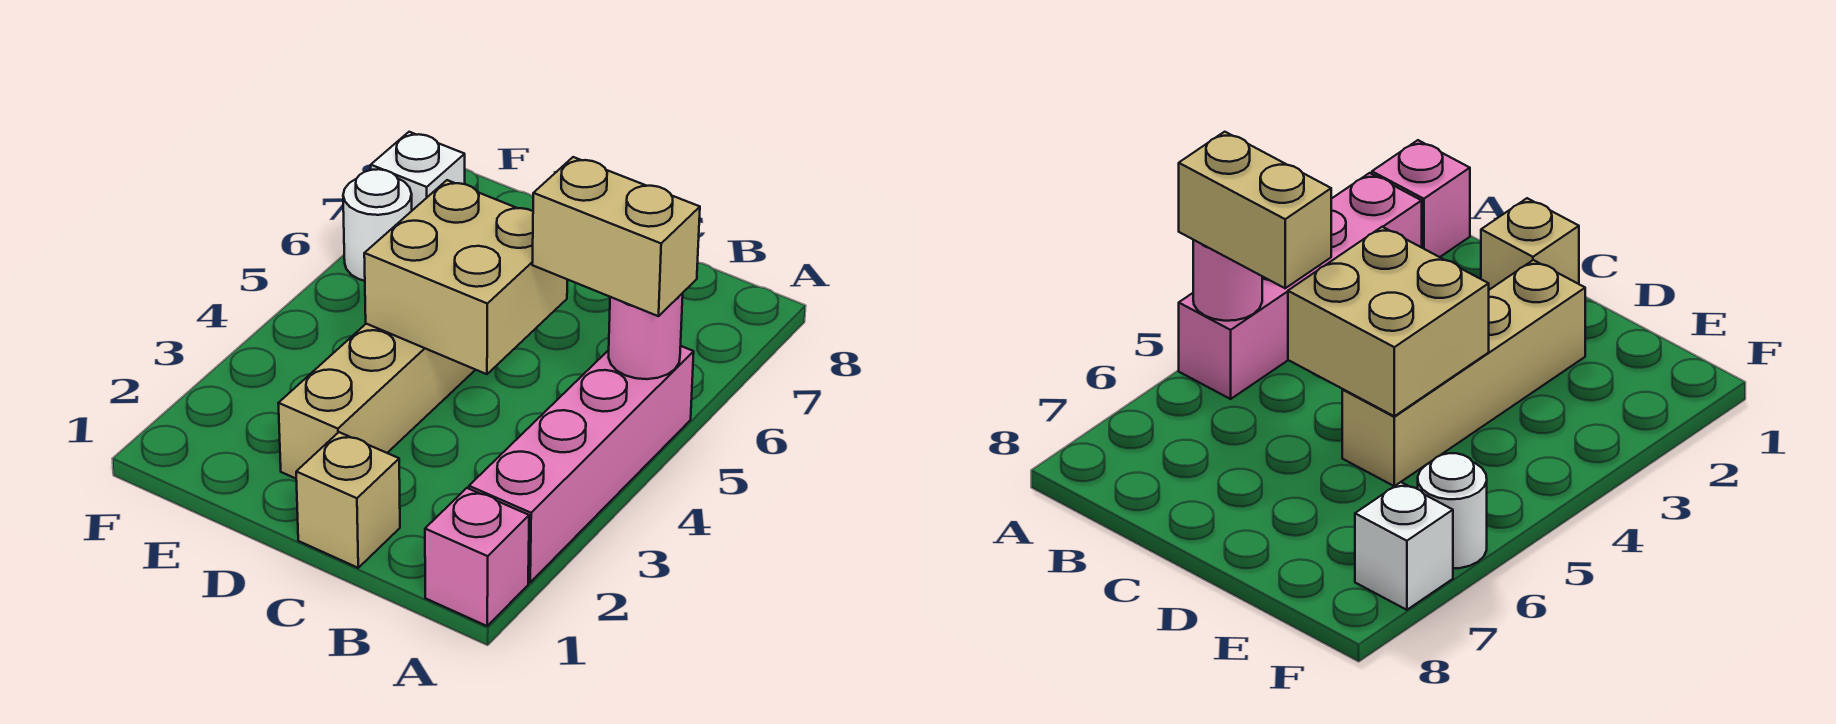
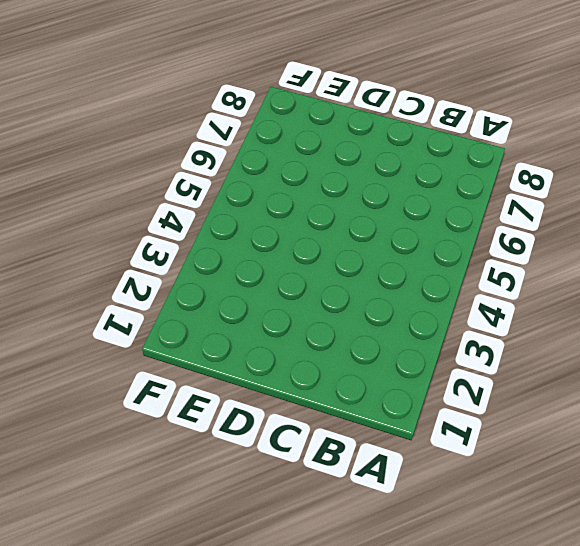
none -> pink 1x1 brick [425,488,529,626]
none -> pink 1x4 brick [469,346,694,582]

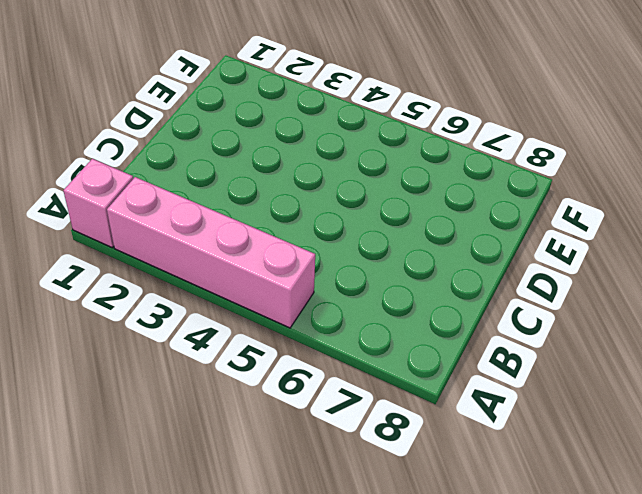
none -> tan 1x1 brick [296,432,400,568]
none -> tan 1x4 brick [278,324,475,478]

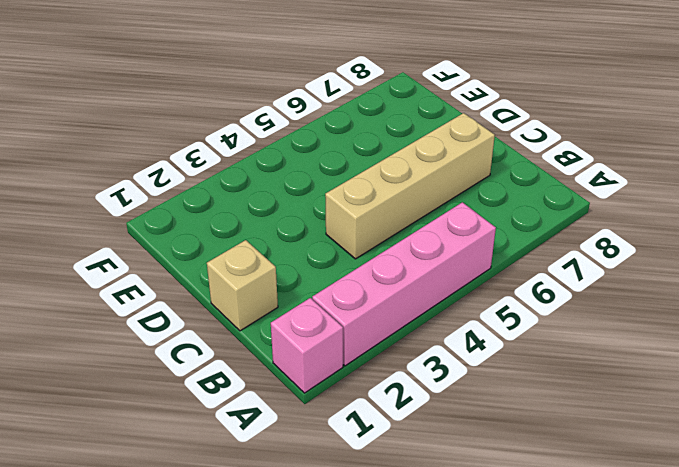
tan 1x4 brick [325,113,495,259] -> tan 1x4 brick moved to [278,324,475,478]
none -> white 1x1 round brick [343,169,412,281]
none -> white 1x1 brick [371,132,465,210]

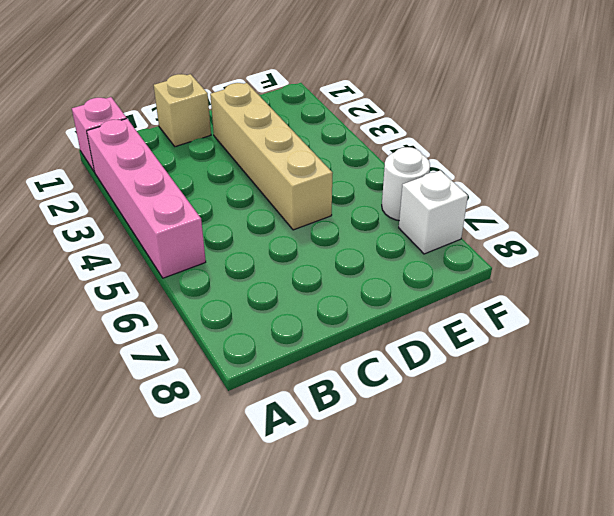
none -> pink 1x1 round brick [609,293,683,379]
none -> tan 2x2 brick [364,180,567,374]

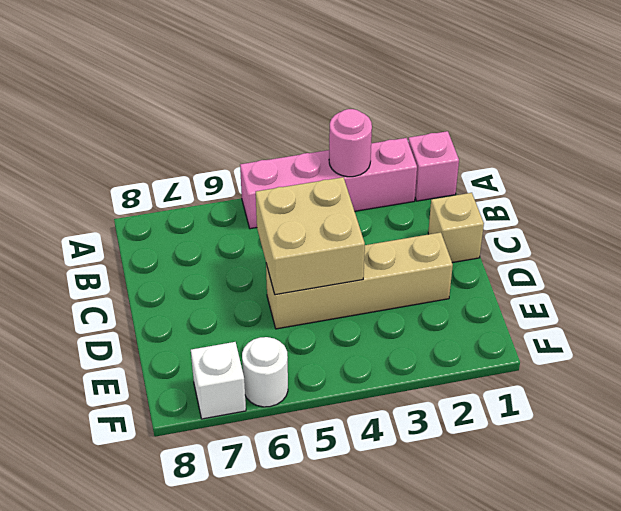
pink 1x1 round brick [329,109,372,177] -> pink 1x1 round brick moved to [609,293,683,379]
none -> tan 1x2 brick [532,157,700,316]

